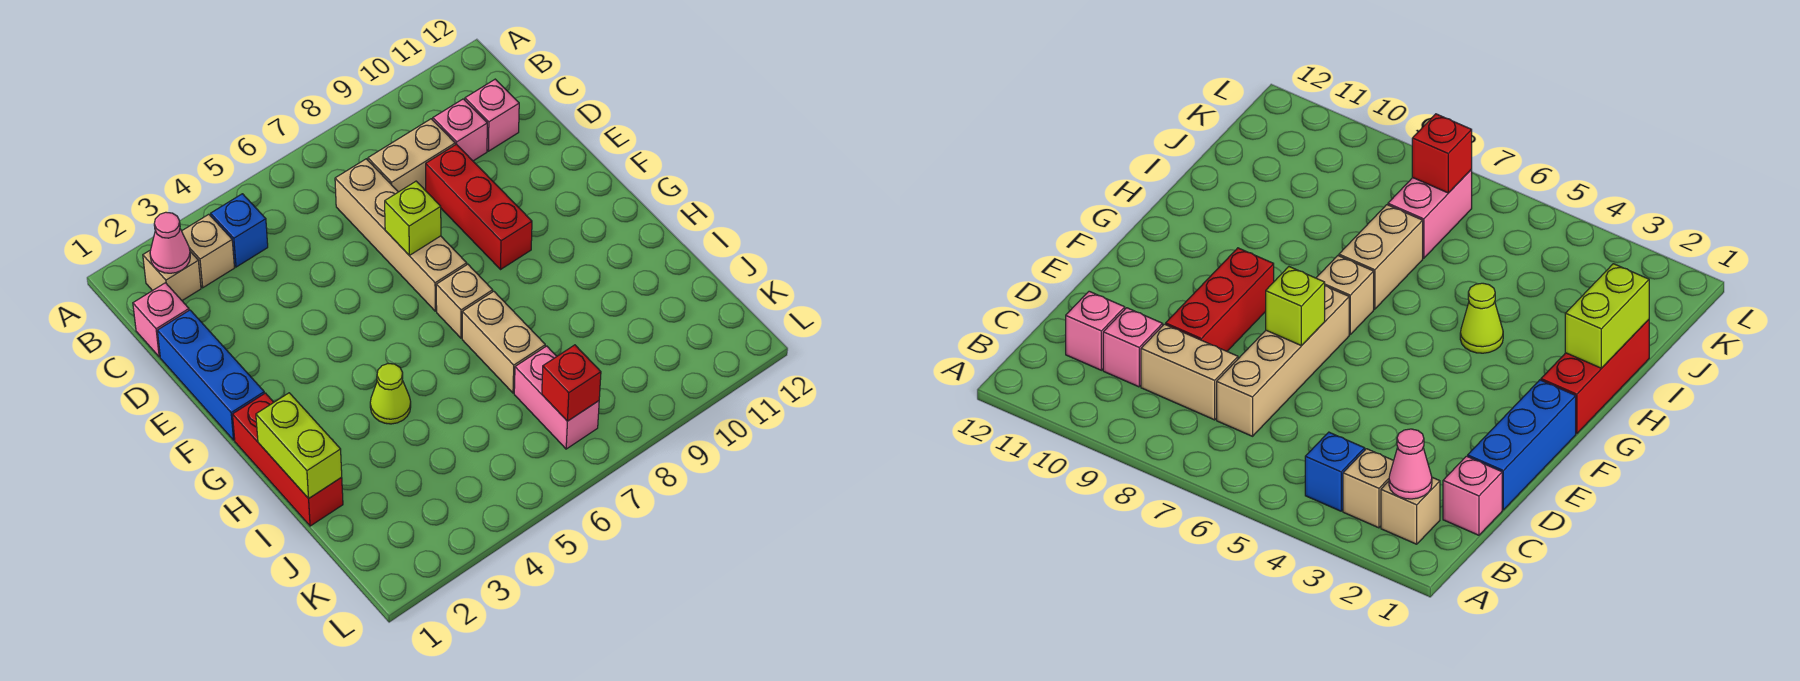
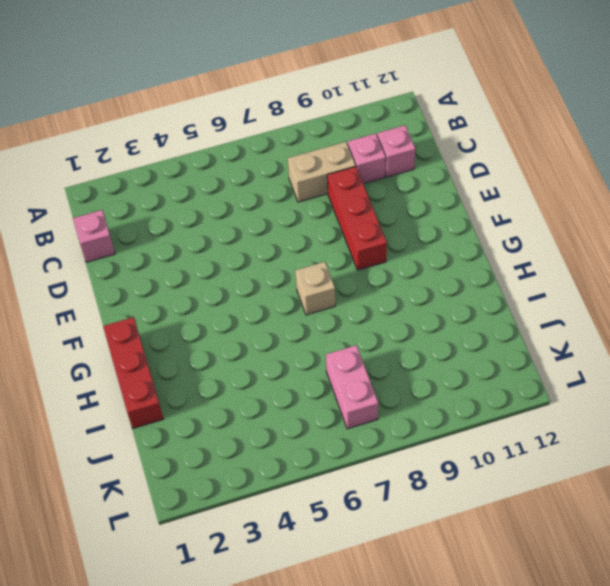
none -> tan 1x1 brick [143,250,201,301]
none -> tan 1x1 brick [182,214,235,288]
none -> blue 1x1 brick [211,194,268,267]

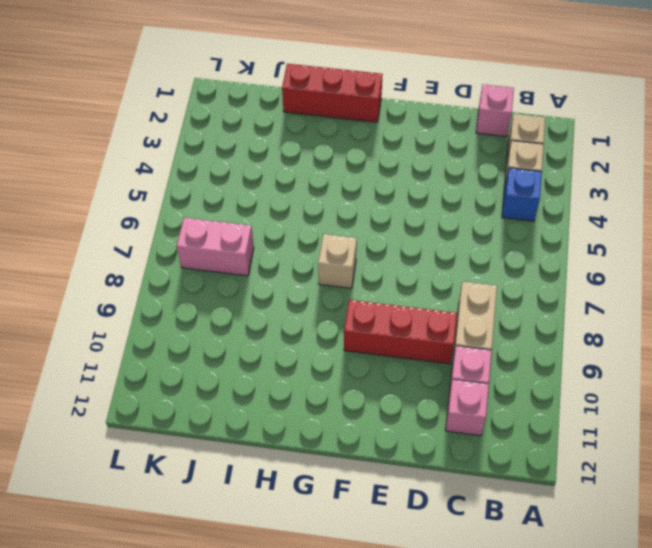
none -> tan 1x4 brick [335,159,467,311]
none -> blue 1x3 brick [157,310,264,440]
none -> lime 1x1 cone [370,364,411,424]

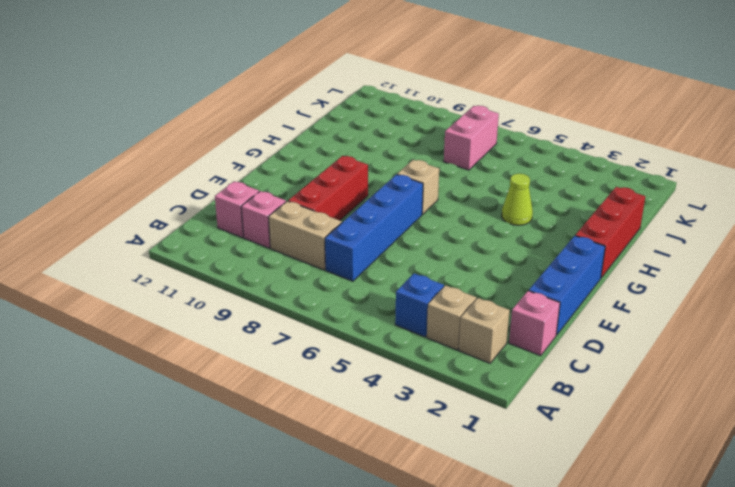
blue 1x4 brick [325,174,423,281] -> tan 1x4 brick [335,159,467,311]
none -> tan 1x2 brick [462,291,545,393]
none -> pink 1x1 cone [150,212,190,273]
none -> lime 1x1 brick [385,181,441,255]

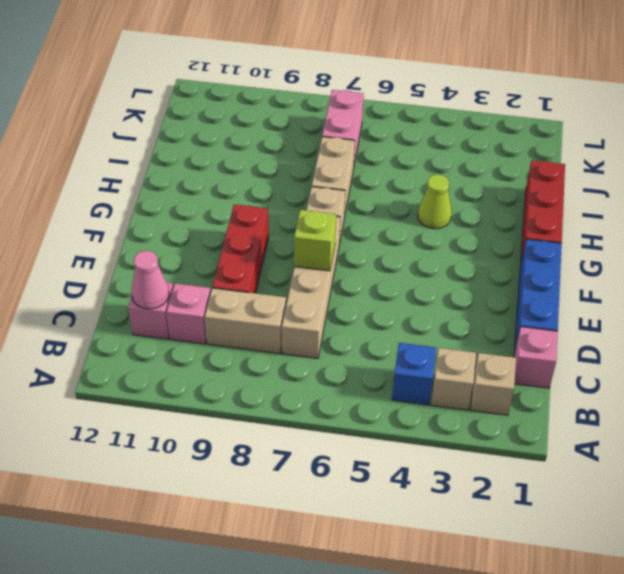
pink 1x1 cone [131,251,169,309] -> pink 1x1 cone moved to [150,212,190,273]
none -> lime 1x2 brick [256,393,342,499]
none -> red 1x1 brick [542,345,601,421]

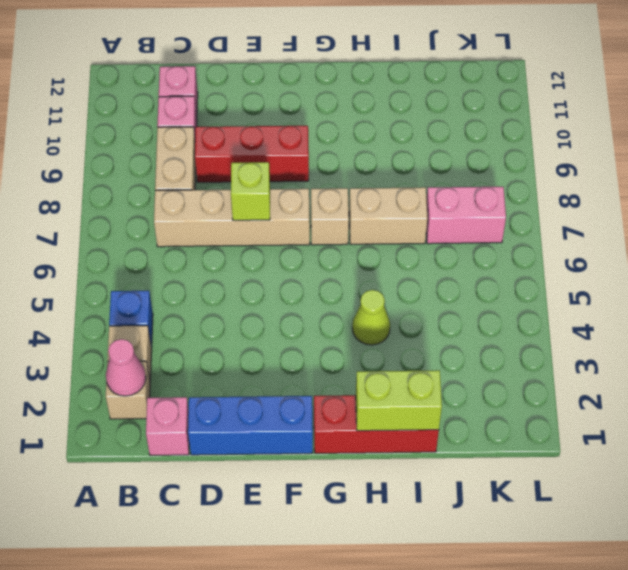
none -> red 1x1 brick [542,345,601,421]

